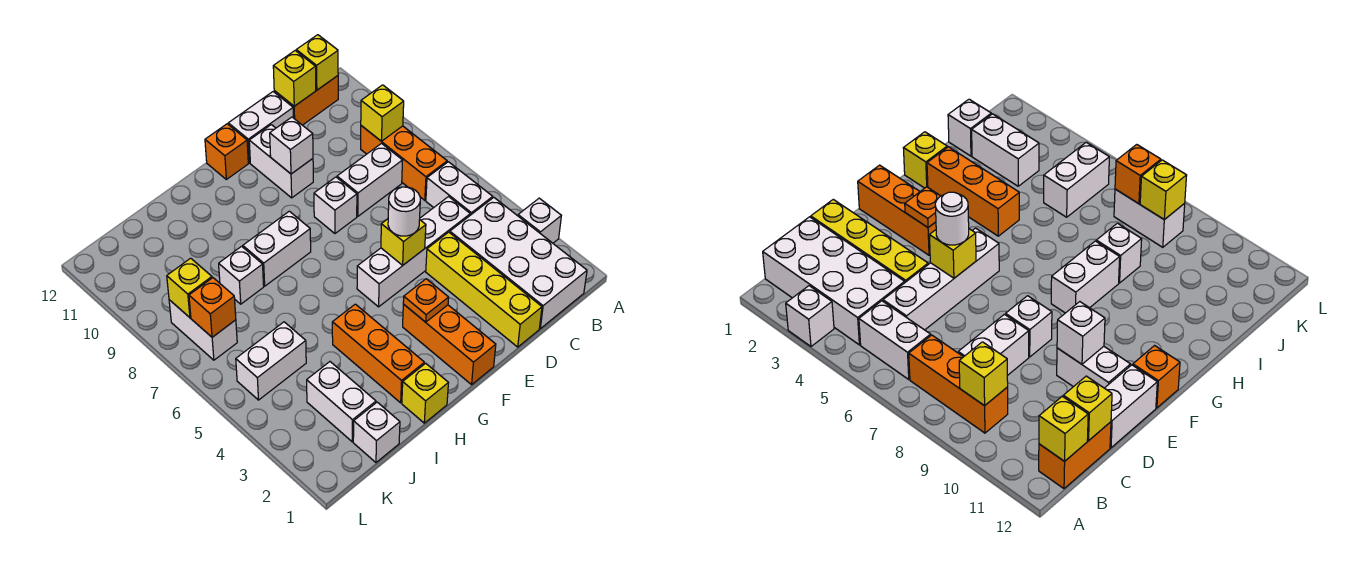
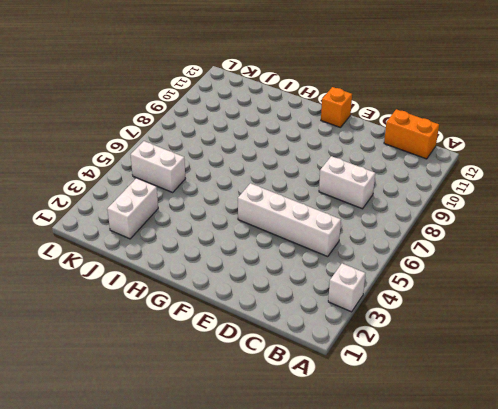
none -> white 2x4 brick [450,198,587,329]
none -> white 1x2 brick [426,162,493,215]
none -> orange 1x3 brick [361,126,447,200]
none -> yellow 1x4 brick [426,232,542,347]

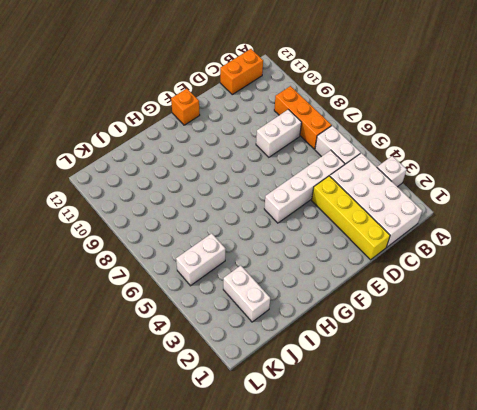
none -> white 1x2 brick [228,92,293,163]
none -> white 1x1 brick [314,177,357,233]
none -> white 1x2 brick [249,125,313,198]
none -> orange 1x3 brick [403,304,496,385]

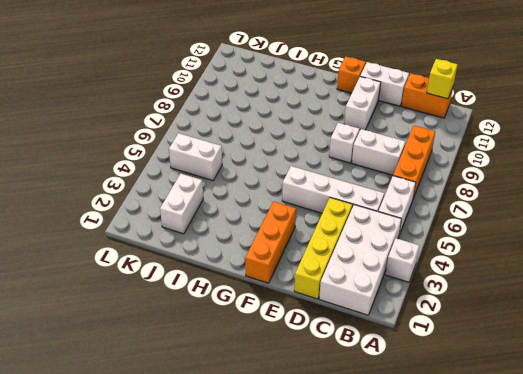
none -> white 1x2 brick [243,211,311,286]
none -> yellow 1x1 brick [402,363,448,423]
none -> orange 1x3 brick [332,304,424,403]
none -> white 1x1 brick [219,246,264,304]

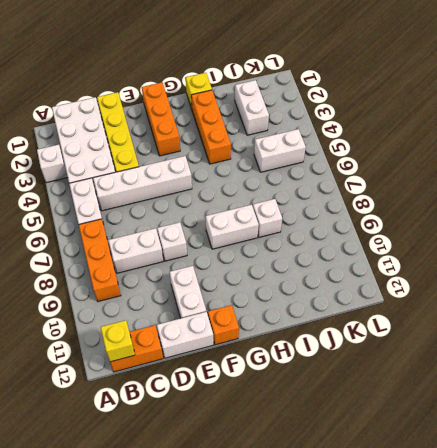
none -> white 1x1 brick [353,402,400,462]
none -> white 1x2 brick [169,300,237,360]
none -> yellow 1x1 brick [361,85,404,141]
none -> yellow 1x1 brick [273,51,316,106]

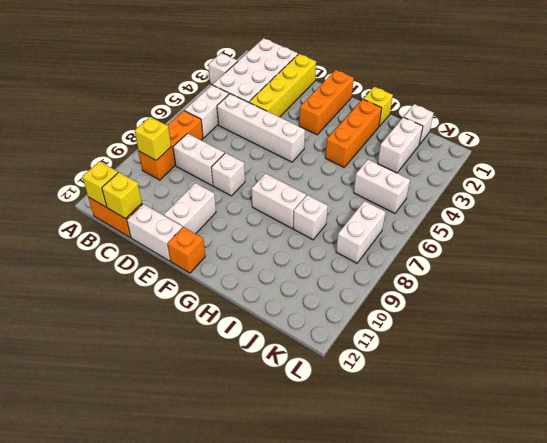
none -> yellow 1x1 brick [381,219,426,265]
none -> white 1x1 brick [270,117,313,174]
none -> orange 1x1 plate [403,279,449,322]
none -> orange 1x1 brick [189,278,236,337]

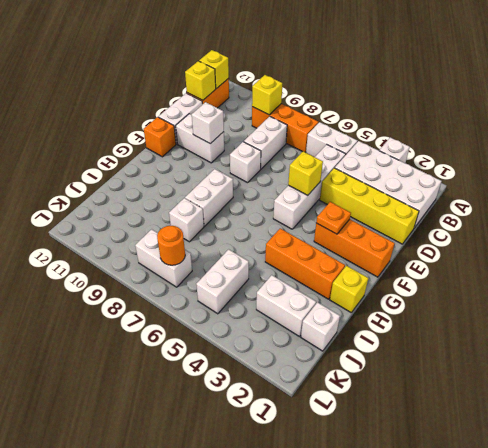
orange 1x1 round brick [157,226,185,265] -> orange 1x1 brick [189,278,236,337]
none -> yellow 1x1 brick [167,258,212,317]
none -> white 1x1 round brick [388,187,420,236]

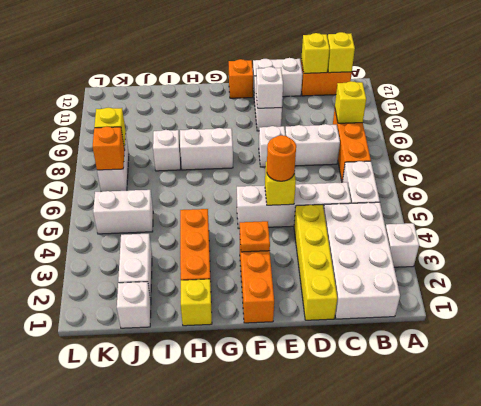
orange 1x1 round brick [267,135,296,181] -> white 1x1 round brick [388,187,420,236]

